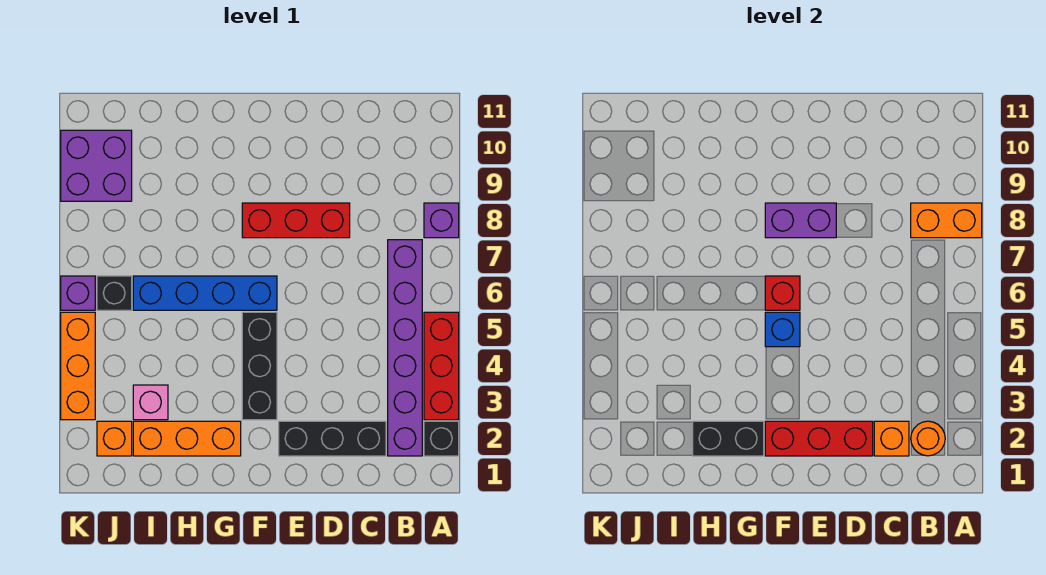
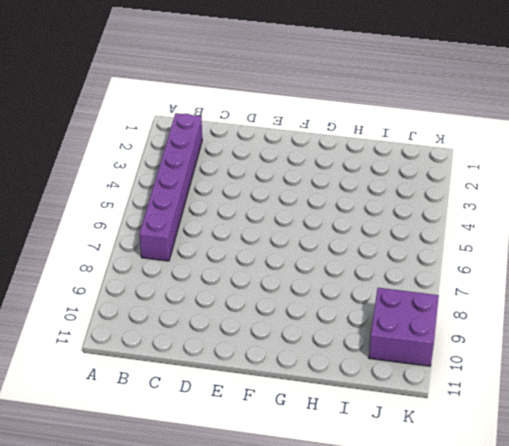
none -> black 1x1 brick [424,421,459,456]
none -> red 1x3 brick [424,312,459,420]
none -> purple 1x1 brick [424,203,459,238]

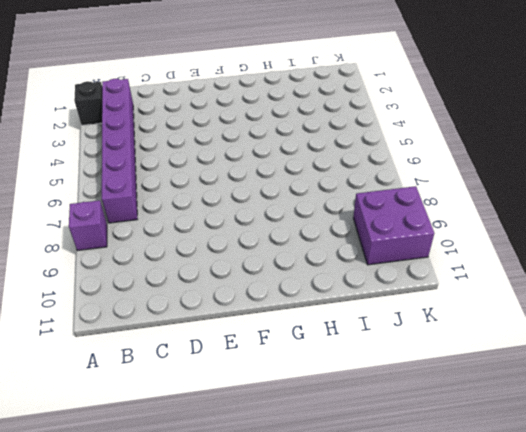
none -> red 1x3 brick [424,312,459,420]
none -> black 1x3 brick [279,421,386,456]
none -> red 1x3 brick [242,203,350,238]

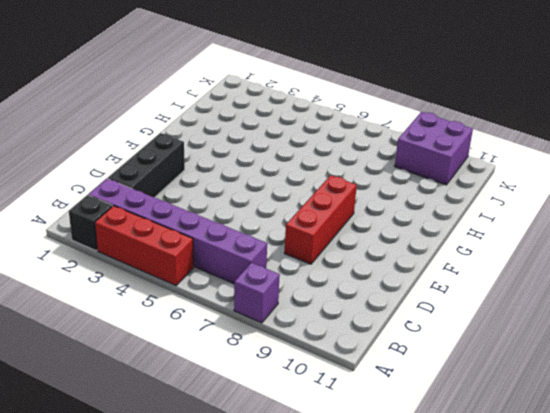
none -> black 1x3 brick [242,312,277,420]
none -> blue 1x4 brick [133,276,277,310]
none -> orange 1x3 brick [133,421,241,456]

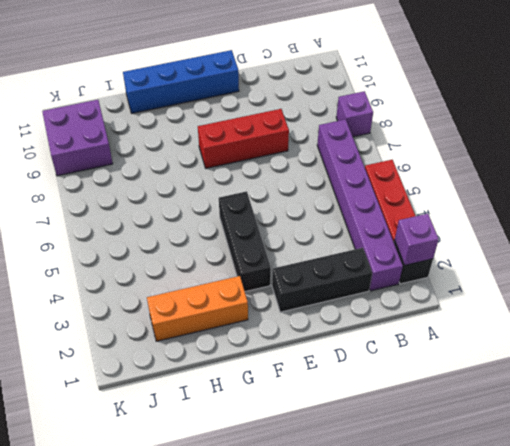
purple 1x1 brick [395,214,439,265] -> purple 1x1 brick moved to [61,276,95,310]
blue 1x4 brick [123,50,239,113] -> blue 1x4 brick moved to [133,276,277,310]
none -> pink 1x1 brick [133,385,168,420]
none -> orange 1x1 brick [97,421,132,456]
none -> black 1x1 brick [97,276,132,310]

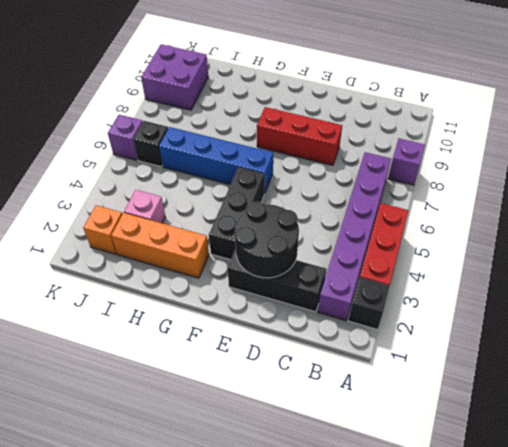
black 2x2 round brick [235,202,299,278] -> red 1x3 brick [765,421,873,456]
none -> orange 1x3 brick [61,312,95,420]
none -> orange 1x2 brick [911,203,982,238]
none -> orange 1x1 round brick [911,421,945,456]

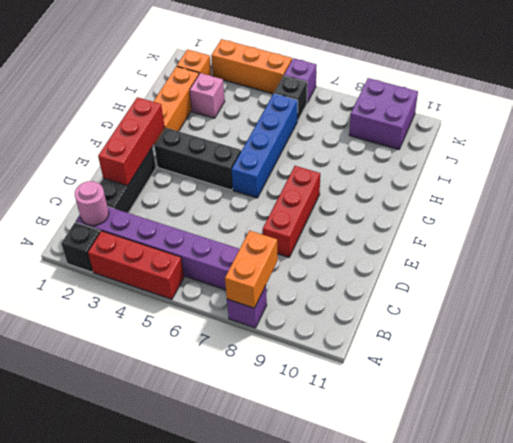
pink 1x1 round brick [75,181,109,226] -> orange 1x1 round brick [911,421,945,456]
none -> orange 1x1 brick [874,421,909,456]
none -> purple 1x2 brick [765,203,836,238]
none -> blue 1x1 brick [765,312,800,347]

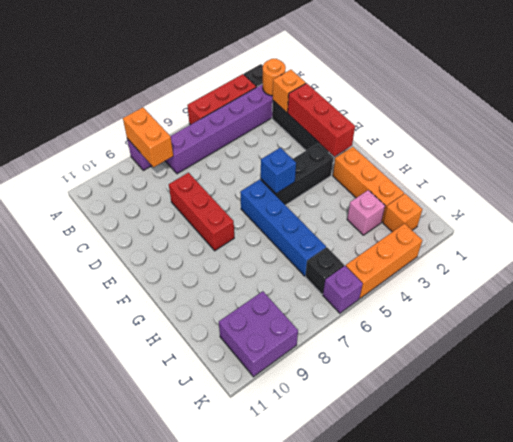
none -> purple 1x2 brick [765,203,836,238]
none -> red 1x1 brick [765,276,800,310]
none -> black 1x2 brick [693,421,764,456]

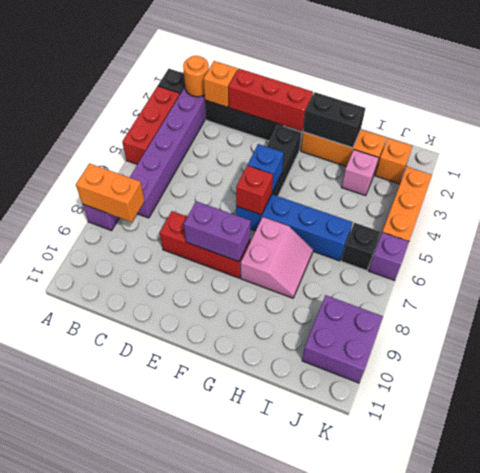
pink 2x2 slope [241,217,313,298] -> none

